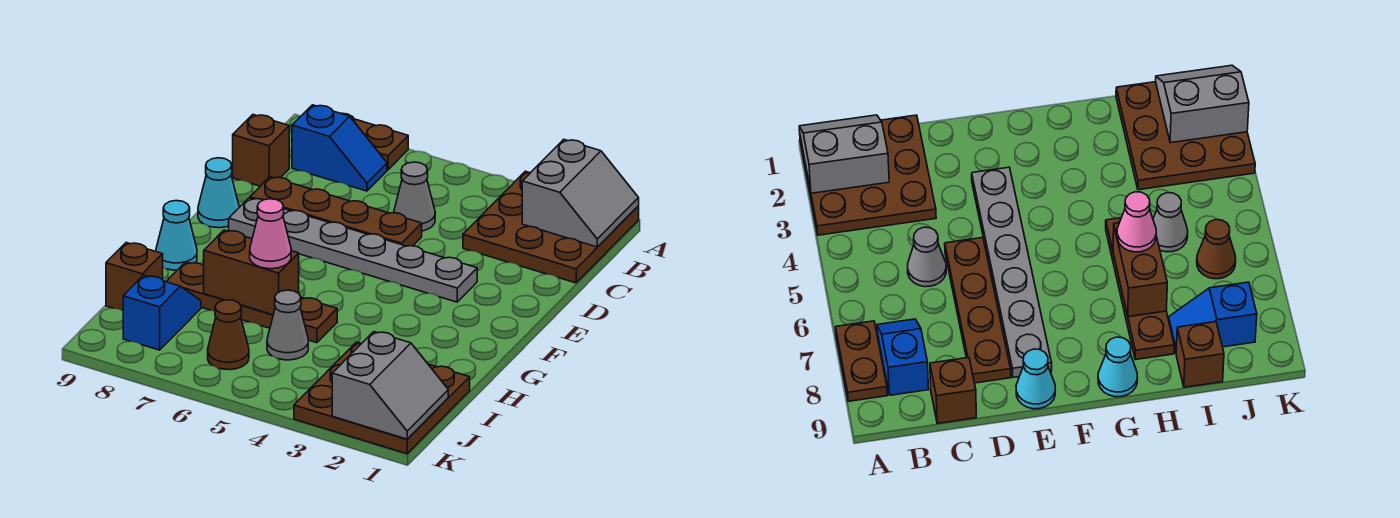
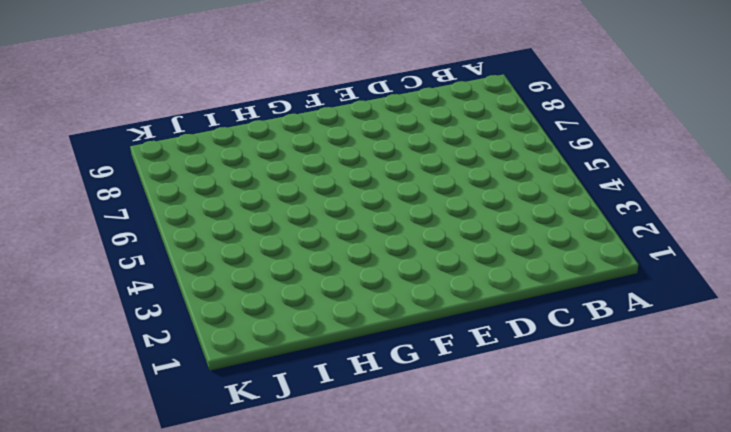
none -> brown 3x3 plate [463,171,639,283]
none -> brown 1x2 plate [341,113,408,170]
none -> blue 1x2 slope [292,105,387,191]

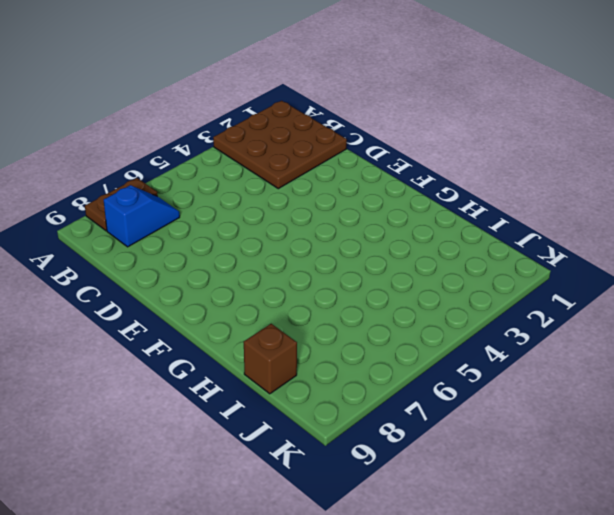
none -> grey 1x1 cone [394,162,435,231]
none -> brown 1x1 brick [233,115,289,186]
none -> brown 1x4 plate [250,177,422,246]

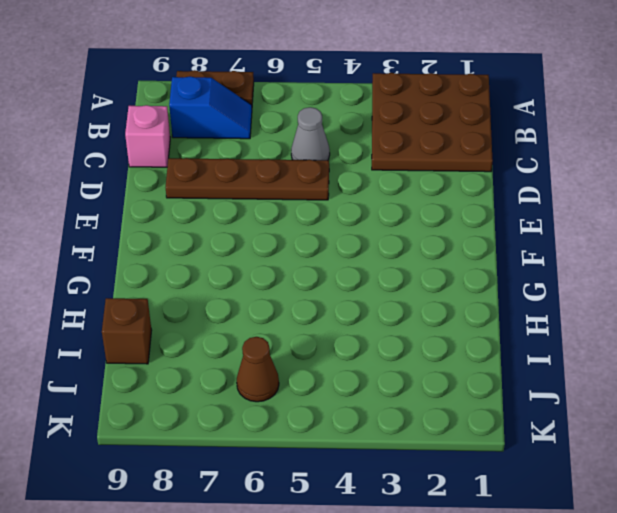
pink 1x1 brick [125,105,170,167] -> brown 1x1 brick [233,115,289,186]
none -> grey 1x6 plate [229,198,477,302]
none -> cyan 1x1 cone [198,158,239,228]
none -> cyan 1x1 cone [156,201,197,270]

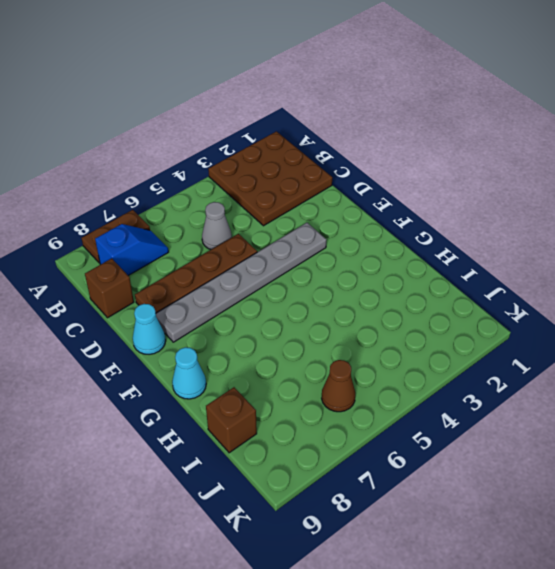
none -> brown 1x4 plate [166,262,337,343]
none -> brown 3x3 plate [294,342,470,454]
none -> grey 1x1 cone [267,290,308,360]

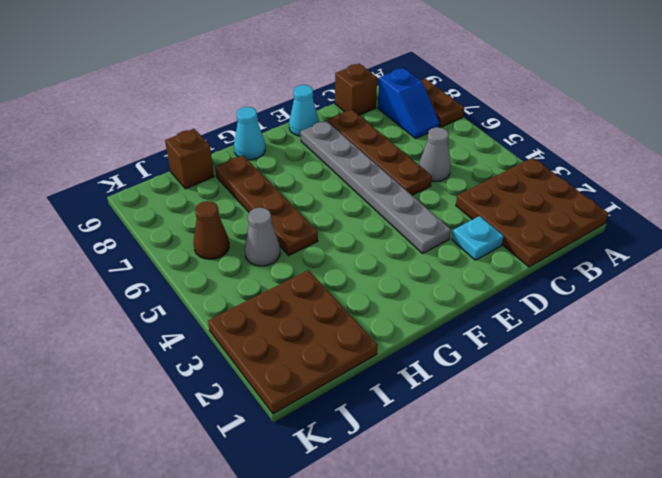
cyan 1x1 plate [452,216,504,260] -> none
none -> blue 1x2 slope [123,275,201,350]
none -> grey 2x2 slope [522,139,639,247]
none -> brown 1x2 brick [204,230,299,315]

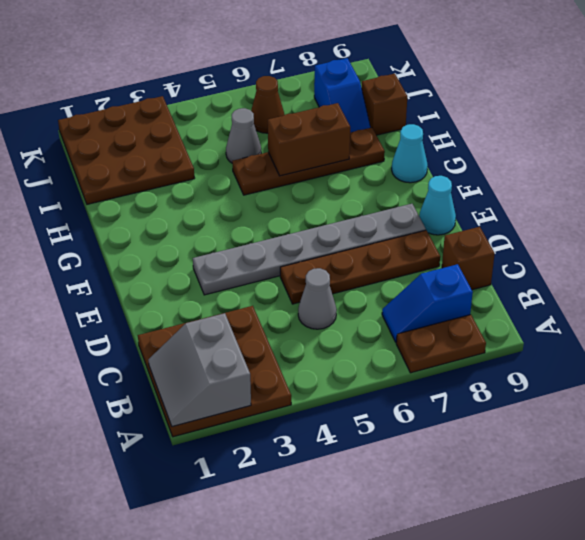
none -> grey 2x2 slope [332,332,448,439]
none -> pink 1x1 cone [250,199,291,269]

